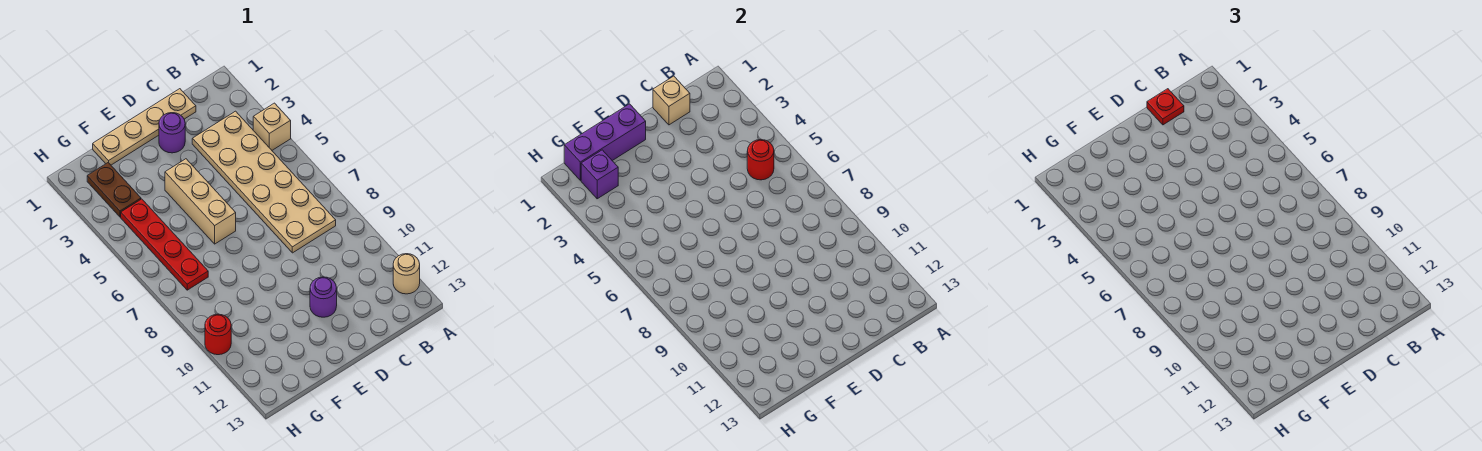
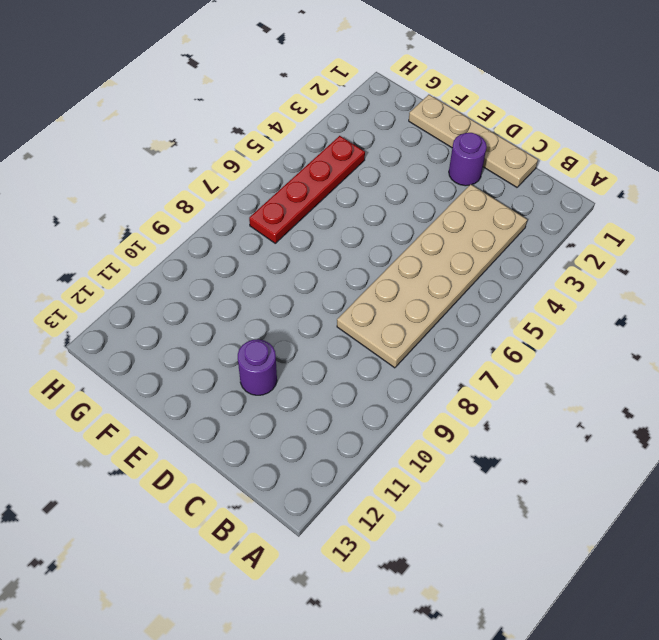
none -> tan 1x1 brick [253,103,291,150]
none -> tan 1x1 round brick [393,254,420,294]
none -> tan 1x3 brick [165,159,236,244]

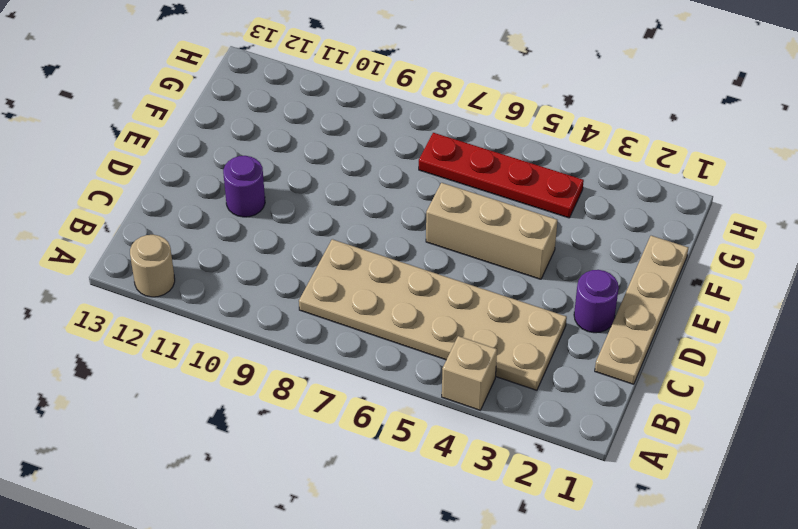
none -> brown 1x2 plate [87,163,141,217]
none -> red 1x1 round brick [205,314,231,355]
none -> red 1x1 round brick [747,140,774,180]

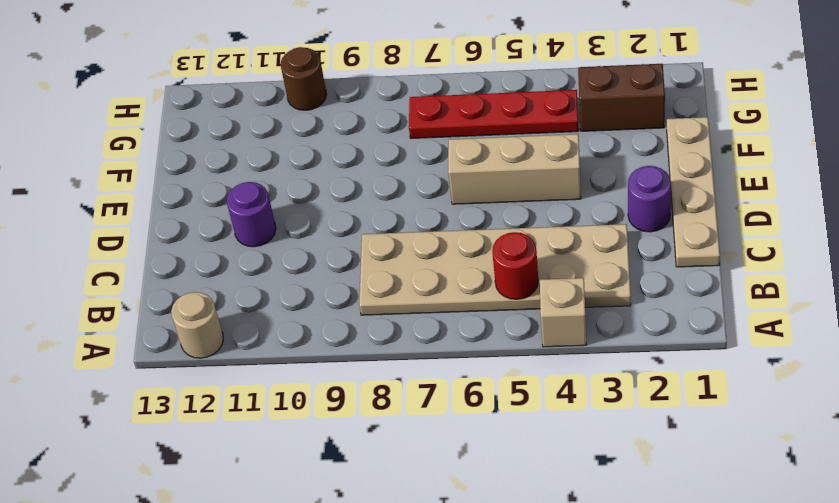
brown 1x2 brick [578,64,665,131] -> brown 1x2 plate [87,163,141,217]
brown 1x1 round brick [281,47,327,110] -> red 1x1 round brick [205,314,231,355]
none -> tan 1x1 brick [653,76,690,125]
none -> purple 1x3 brick [564,104,646,180]
none -> purple 1x1 brick [581,150,618,199]

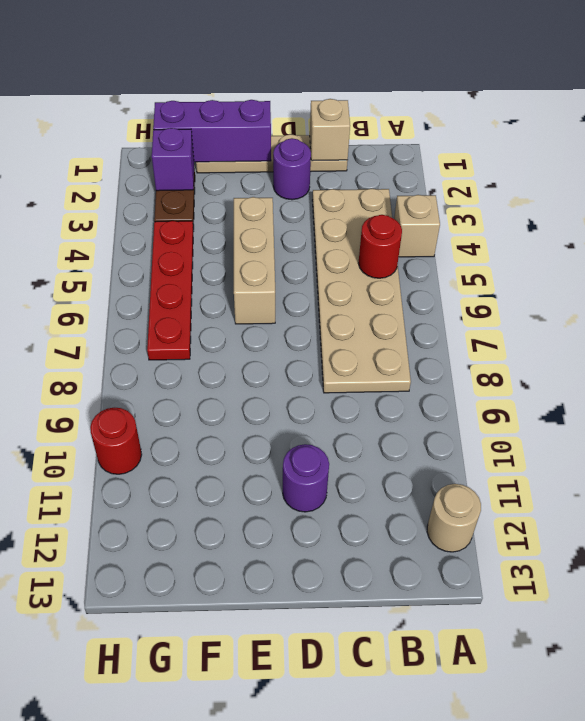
none -> red 1x1 plate [1147,89,1184,125]

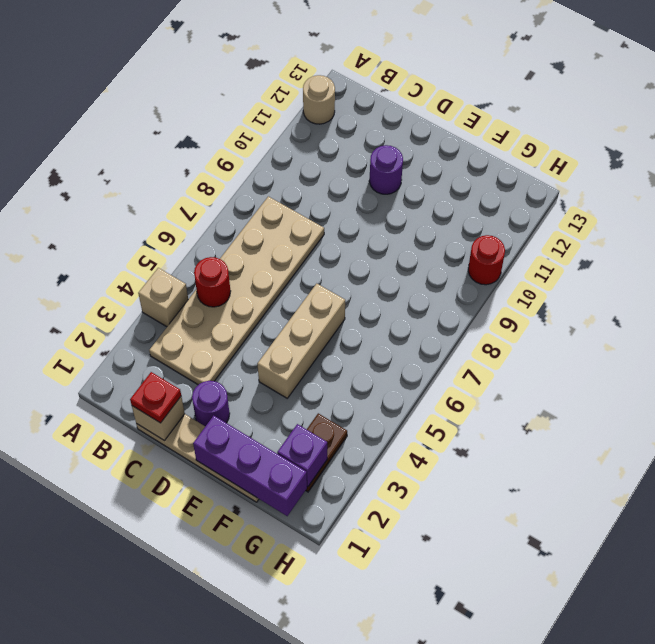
none -> red 1x4 plate [121,199,208,290]

